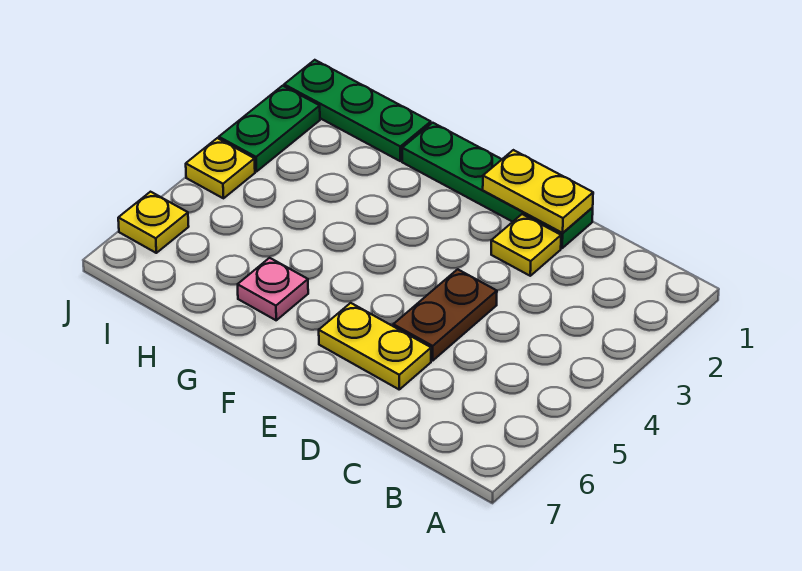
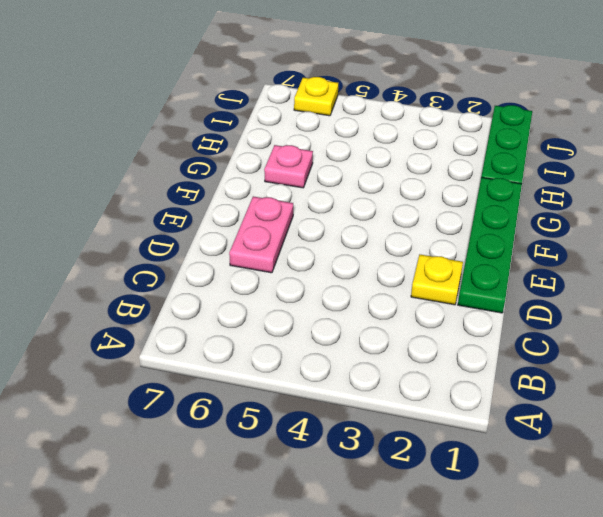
pink 1x2 plate [229,196,293,273] -> yellow 1x2 plate [319,303,431,389]
none -> brown 1x2 plate [393,269,497,361]
none -> green 1x2 plate [219,86,320,172]

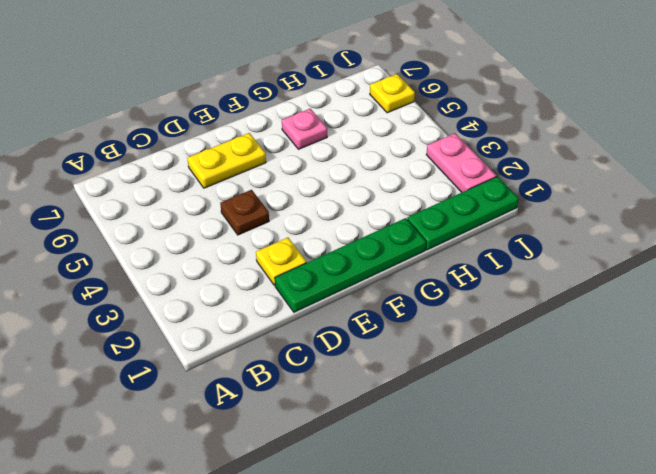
brown 1x1 plate [220,190,269,235] -> brown 1x2 plate [393,269,497,361]
pink 1x2 plate [426,133,496,192] -> green 1x2 plate [219,86,320,172]
none -> yellow 1x1 plate [186,138,255,198]
none -> yellow 1x2 plate [483,150,593,233]

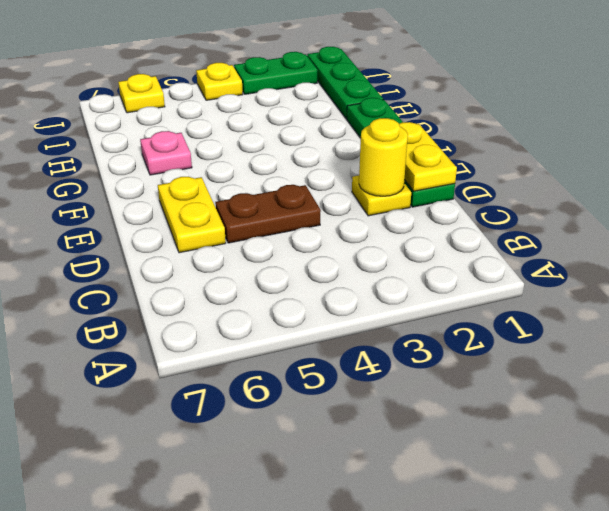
yellow 1x1 round brick [359,118,408,196] -> none

